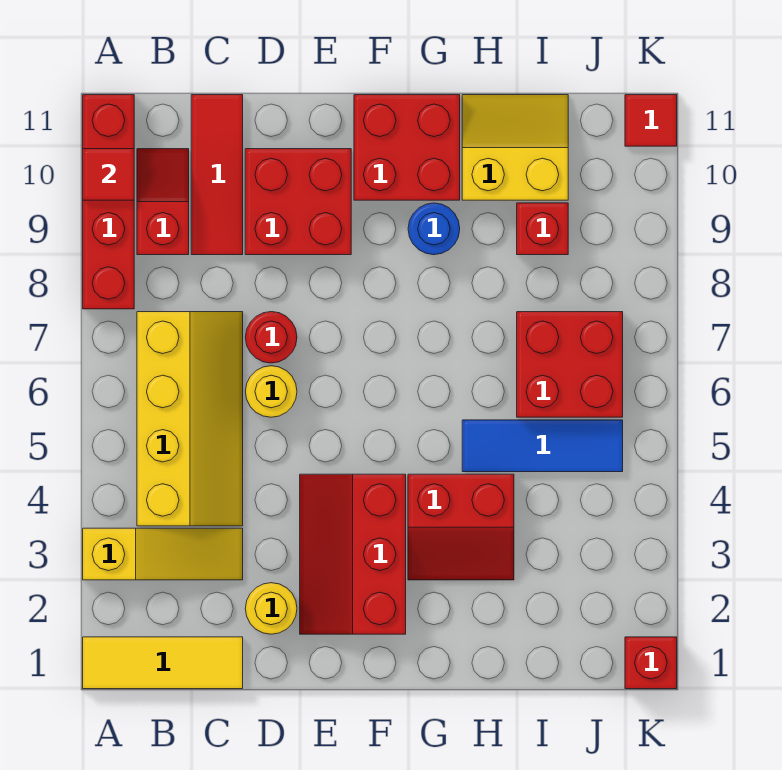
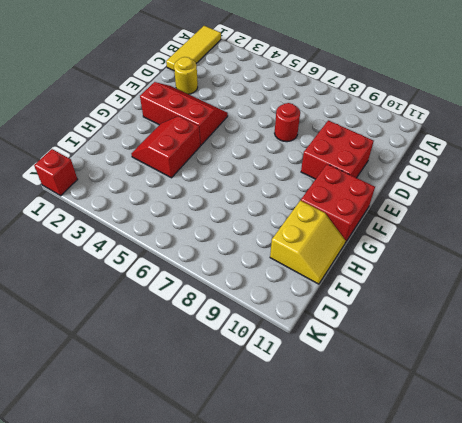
none -> yellow 1x3 slope [83,528,243,580]
none -> red 1x4 brick [83,95,134,309]
none -> yellow 2x4 slope [137,312,243,526]

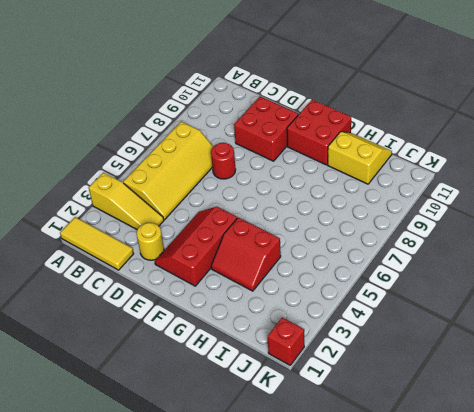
none -> red 1x4 brick [83,95,134,309]
none -> red 1x2 slope [137,149,189,255]
none -> red 1x3 tile [191,95,243,255]

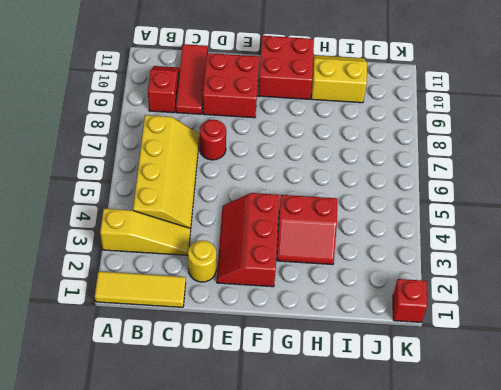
none -> red 1x4 brick [83,95,134,309]
none -> yellow 1x1 round brick [245,366,297,417]
none -> blue 1x1 round brick [408,203,460,255]

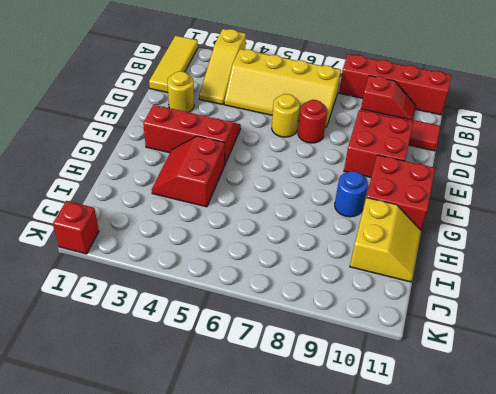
none -> blue 1x3 tile [462,420,623,472]
none -> red 2x2 brick [517,312,623,417]
none -> red 1x1 brick [517,203,568,255]

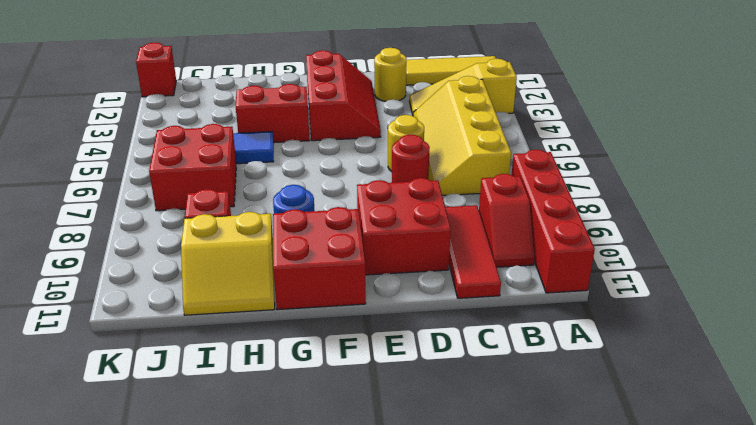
none -> red 1x1 tile [625,95,677,146]
none -> red 1x1 tile [83,149,134,200]

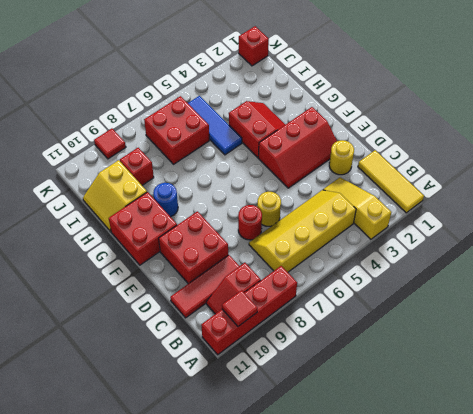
red 1x1 tile [94,129,126,159] -> red 1x1 tile moved to [625,95,677,146]

